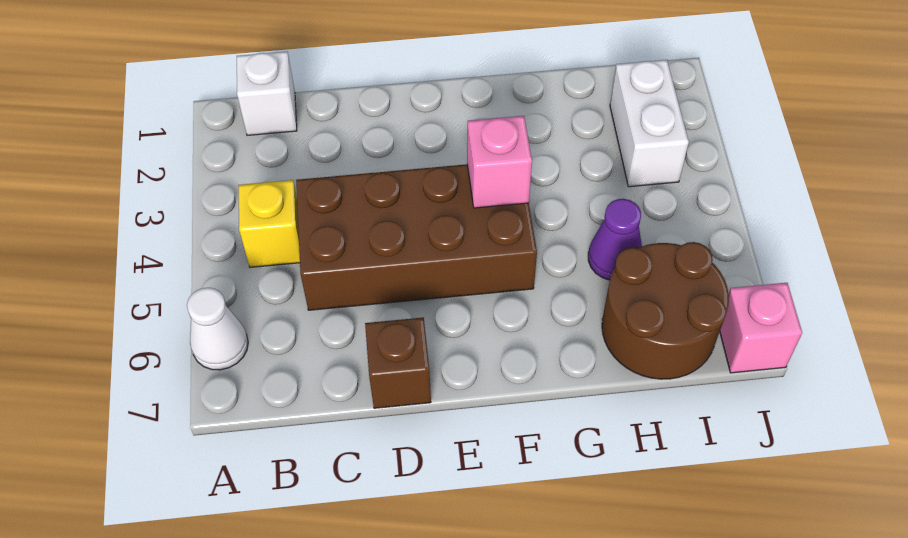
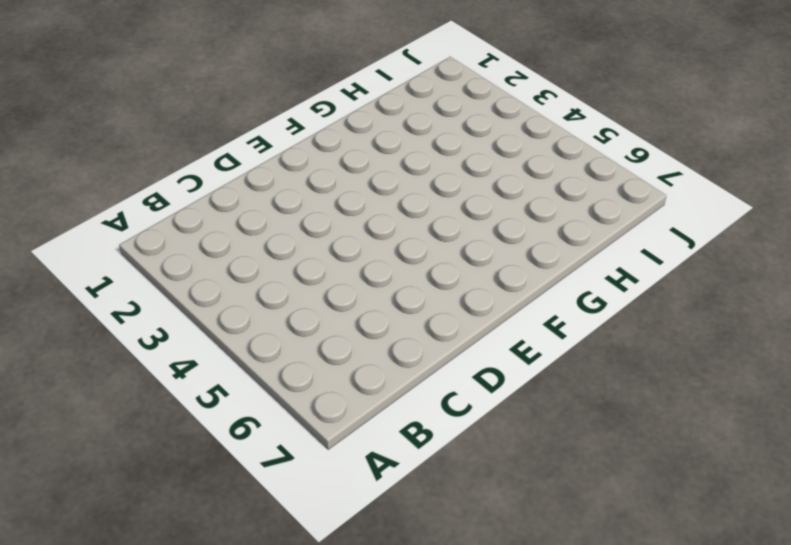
none -> white 1x1 cone [187,288,248,370]
none -> white 1x1 brick [237,52,297,135]

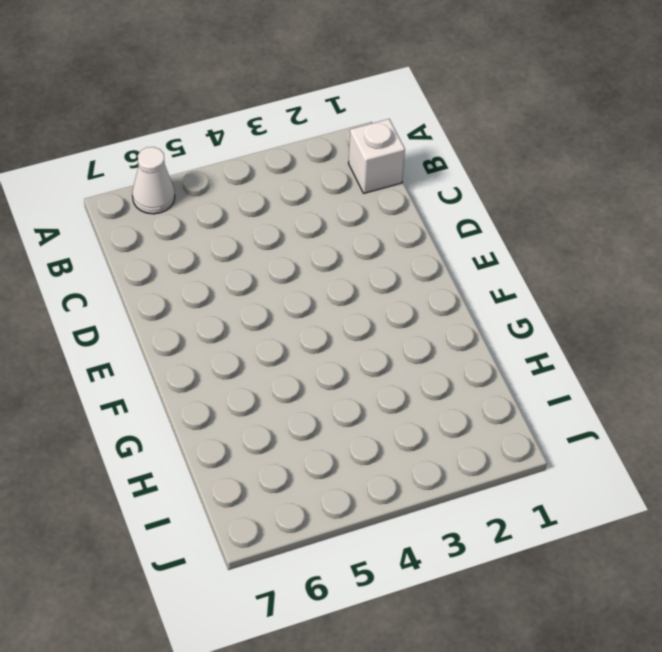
none -> yellow 1x1 brick [238,180,300,267]
none -> brown 2x4 brick [296,164,537,310]

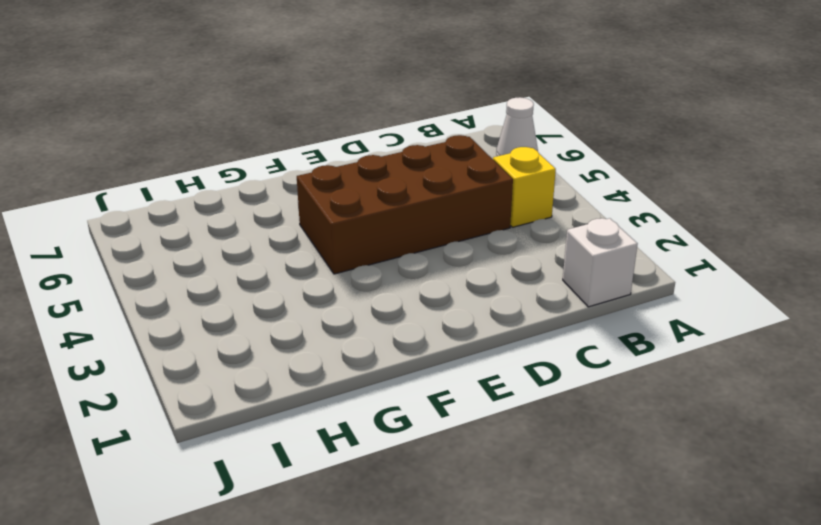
none -> brown 1x1 brick [365,317,431,408]
none -> purple 1x1 cone [588,199,642,280]

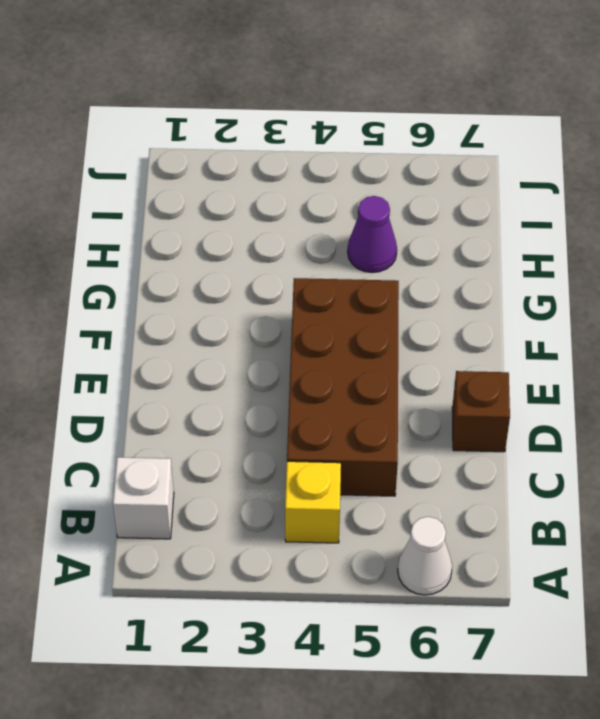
none -> brown 2x2 round brick [602,242,729,379]
none -> white 1x2 brick [610,60,689,187]

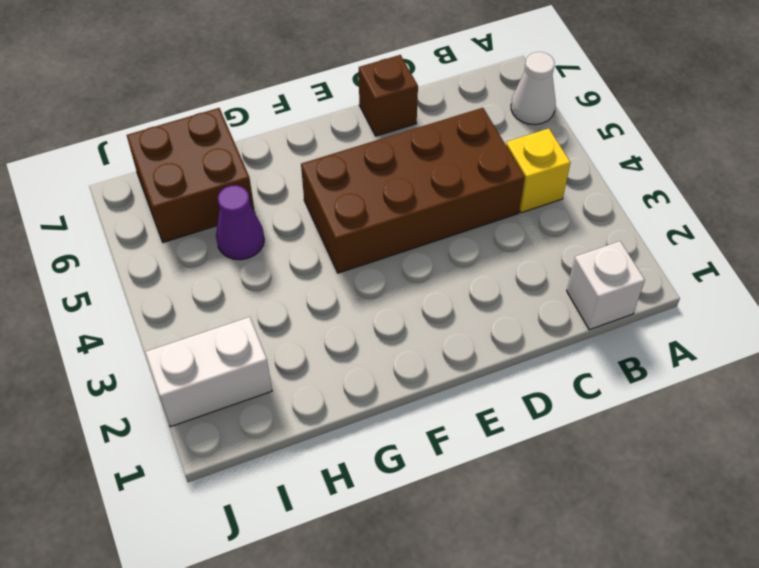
brown 2x2 brick [127,108,255,243] -> brown 2x2 round brick [602,242,729,379]
white 1x2 brick [145,317,272,427] -> white 1x2 brick turned to [610,60,689,187]
none -> pink 1x1 brick [720,283,802,373]
none -> pink 1x1 brick [467,116,532,208]

